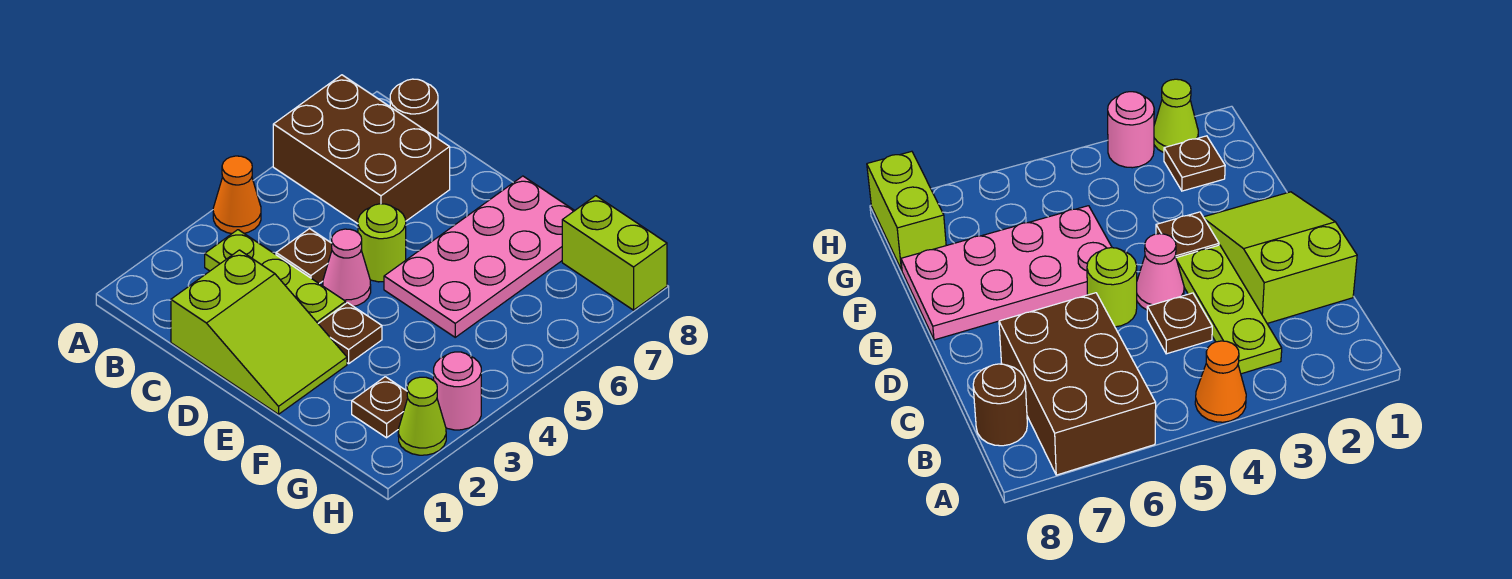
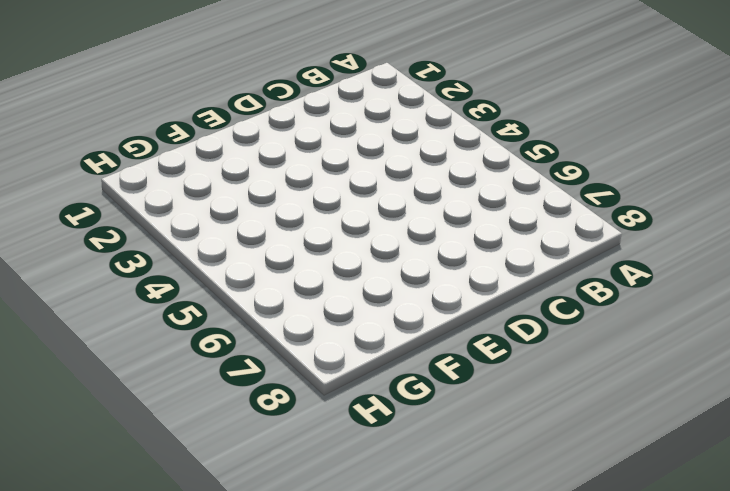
none -> orange 1x1 cone [213,156,261,234]
none -> brown 2x3 brick [273,75,450,224]
none -> lime 1x3 plate [205,230,346,323]

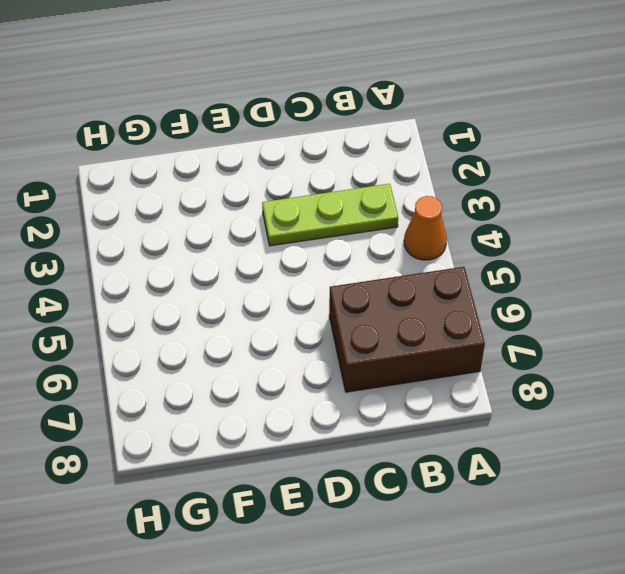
none -> brown 1x1 round brick [390,79,438,139]
none -> lime 2x3 slope [171,250,347,414]
none -> brown 1x1 plate [276,229,332,284]

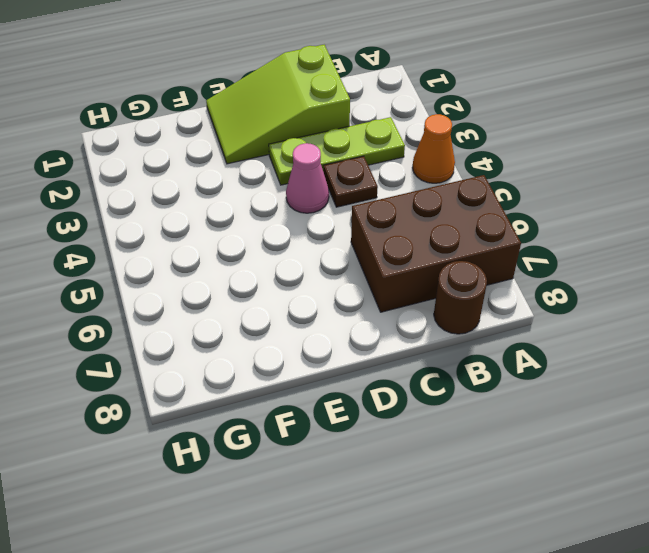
none -> lime 1x1 round brick [358,204,406,282]
none -> brown 1x1 plate [318,303,382,364]
none -> pink 2x4 plate [384,176,575,337]

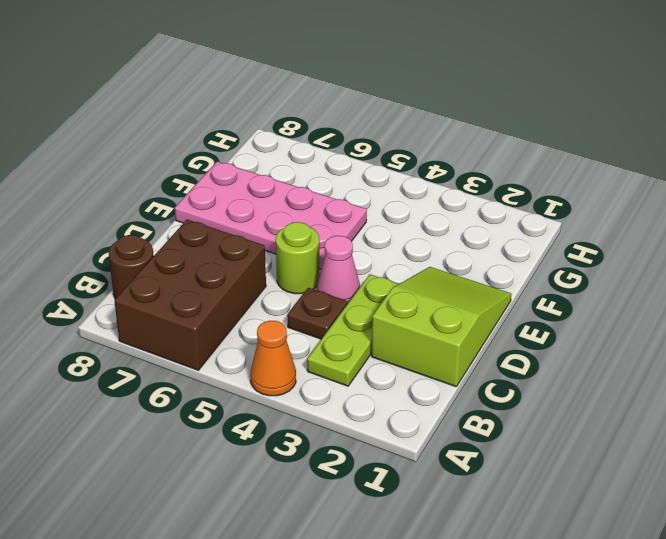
none -> brown 1x1 plate [318,303,382,364]
none -> brown 1x1 plate [352,377,408,438]
none -> lime 1x2 brick [562,196,667,310]

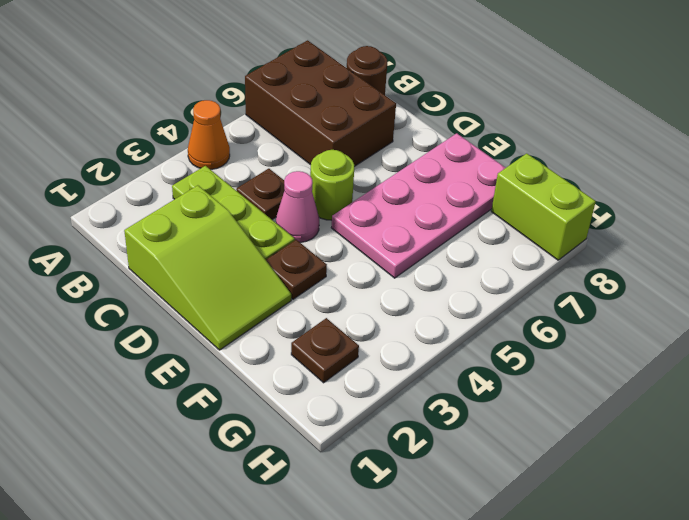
none -> lime 1x1 cone [398,377,446,455]
none -> pink 1x1 round brick [434,352,481,430]

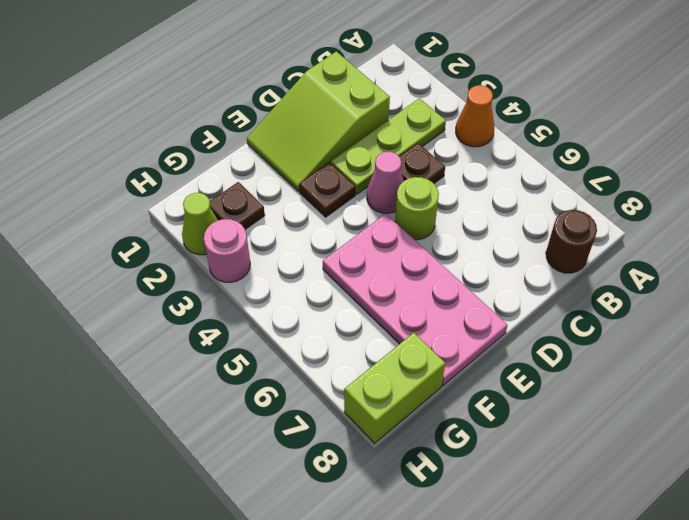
none -> brown 2x3 brick [273,75,450,224]

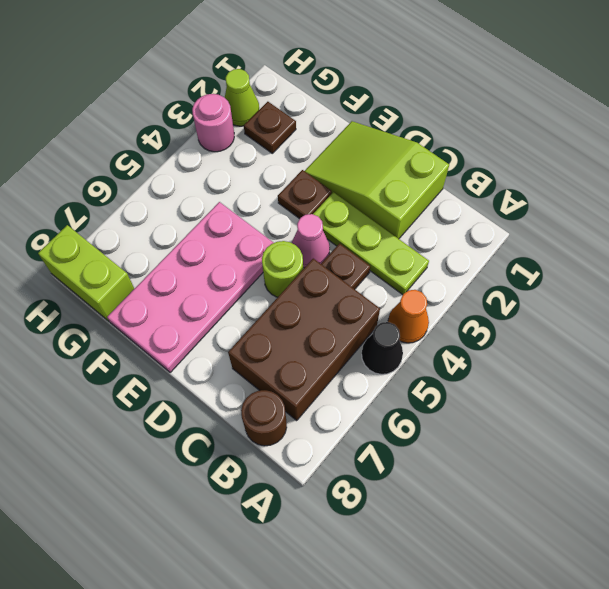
black 1x1 cone [362,322,403,374] -> none
brown 2x3 brick [228,259,380,420] -> brown 2x3 brick turned to [273,75,450,224]

